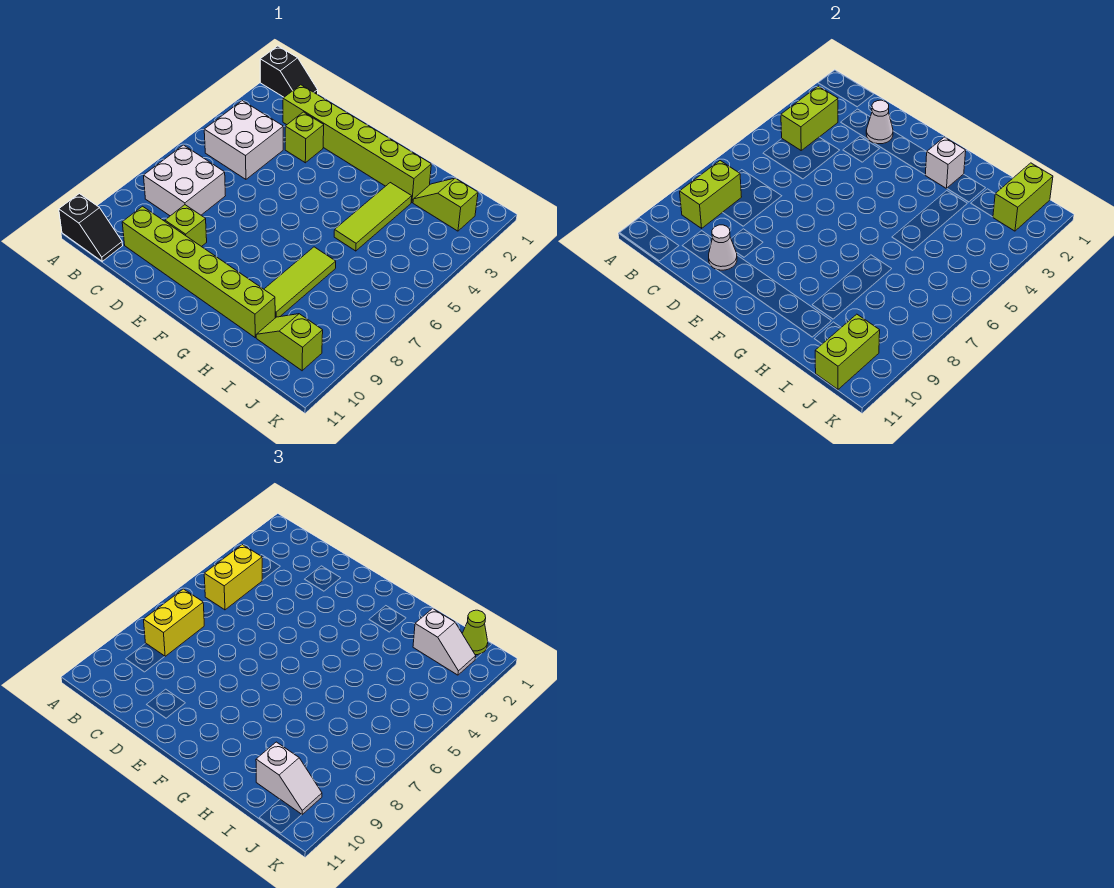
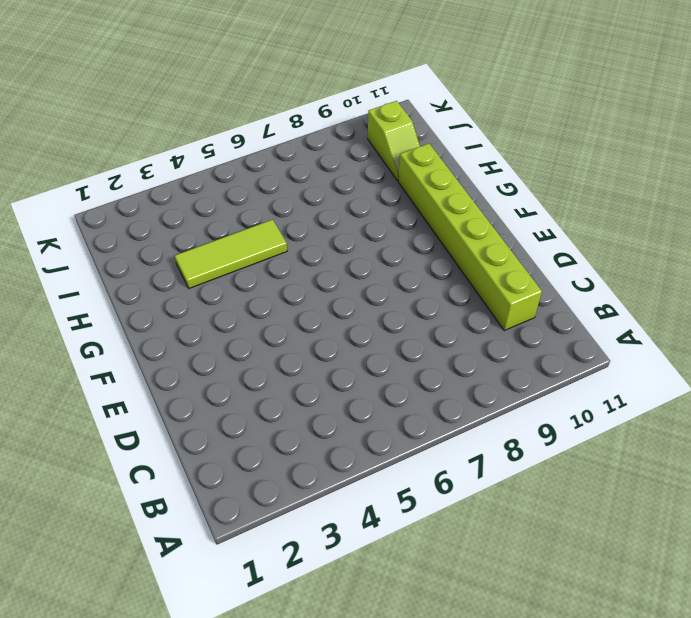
none -> black 1x2 slope [260,46,318,97]
none -> black 1x2 slope [59,194,123,261]
none -> white 2x2 brick [204,101,283,179]

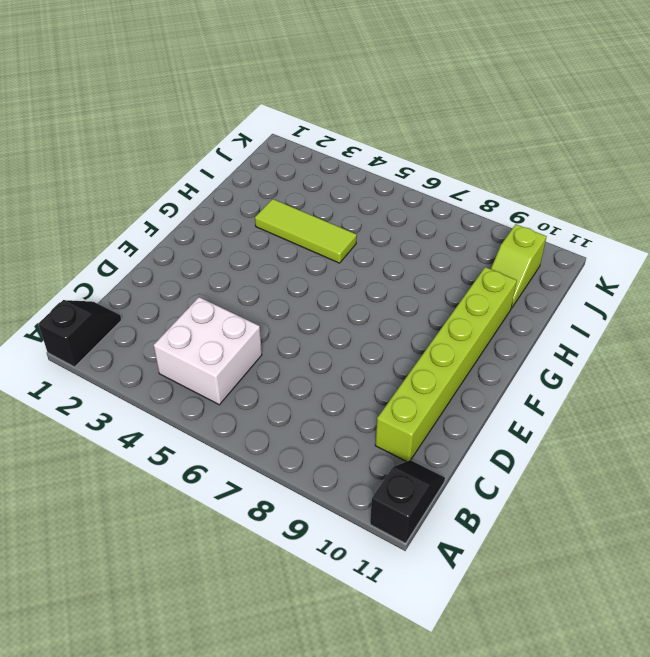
none -> white 2x2 brick [144,145,225,216]
none -> lime 1x6 brick [283,85,431,202]
none -> lime 1x1 brick [285,112,324,163]

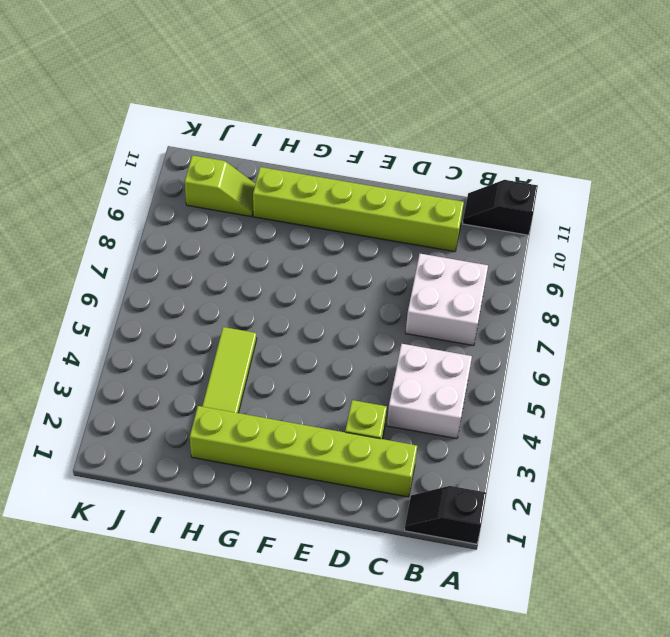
none -> lime 1x1 brick [165,205,207,247]
none -> lime 1x3 tile [264,247,336,318]
none -> lime 1x2 slope [413,178,478,231]

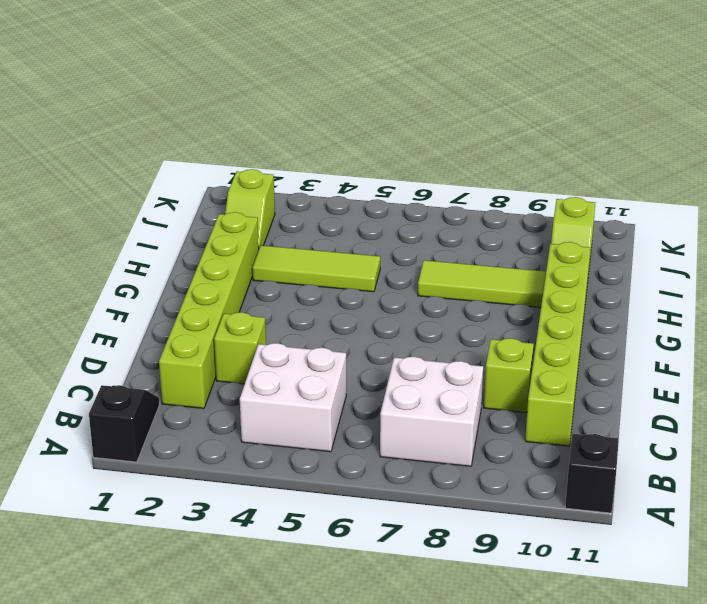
none -> lime 1x2 brick [781,86,838,150]
none -> lime 1x2 brick [680,161,741,228]
none -> white 1x1 cone [866,100,893,144]

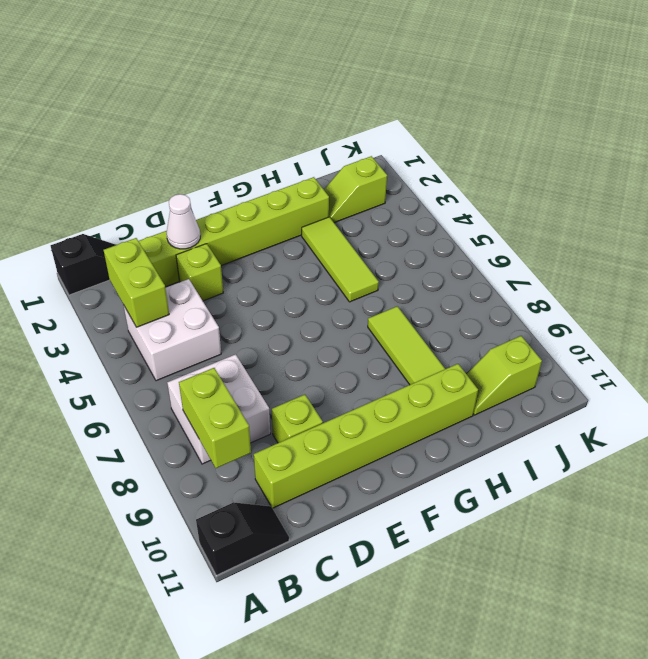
none -> white 1x1 cone [709,225,737,270]
none -> white 1x1 brick [925,137,966,189]
none -> lime 1x2 brick [993,163,1053,231]

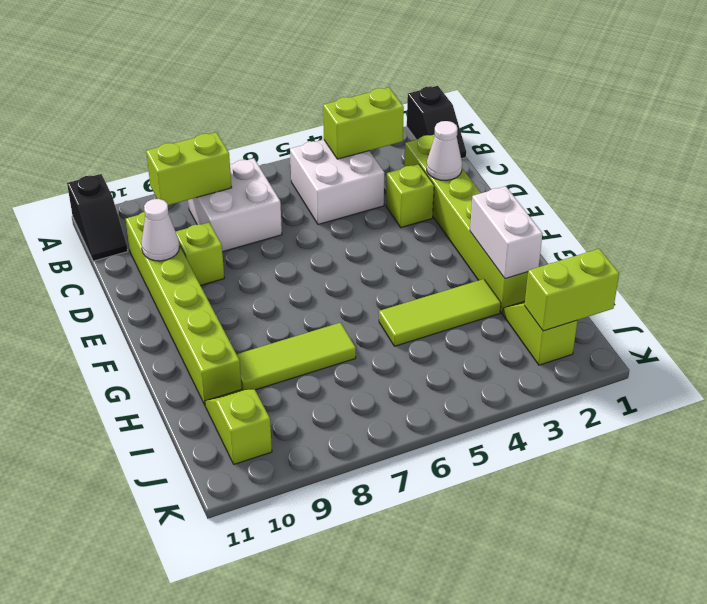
white 1x2 brick [470,186,543,279] -> white 1x1 brick [925,137,966,189]
none -> lime 1x2 brick [815,314,880,389]
none -> yellow 1x2 brick [204,545,262,610]
none -> yellow 1x2 brick [144,589,204,656]

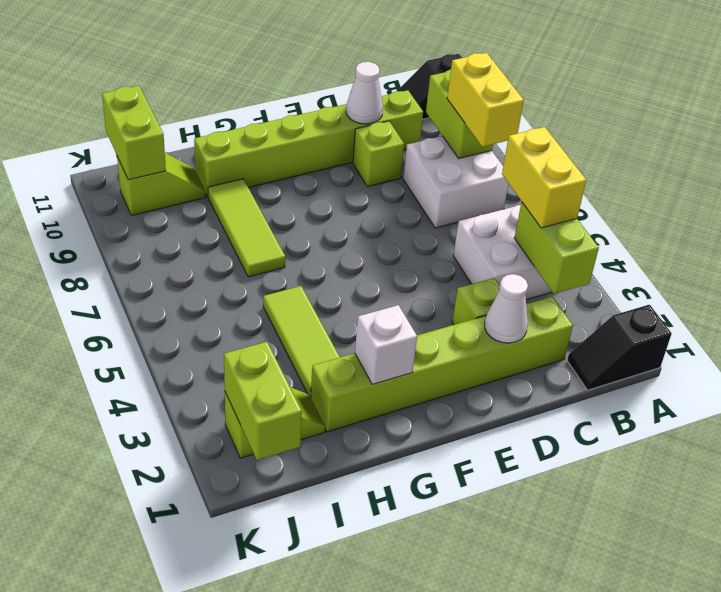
none -> white 1x2 slope [413,609,476,675]
none -> white 1x2 slope [256,742,322,815]
none -> lime 1x1 cone [462,610,488,655]

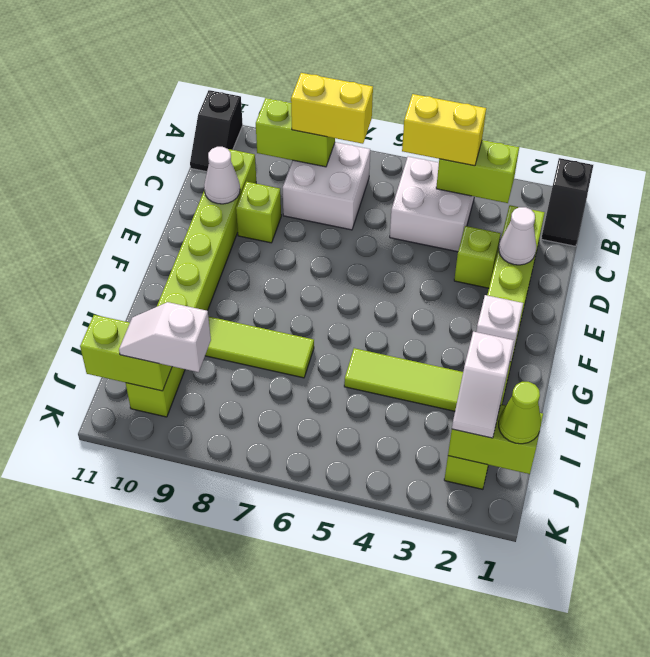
white 1x2 slope [119,302,211,372] -> white 1x2 slope turned to [256,742,322,815]

